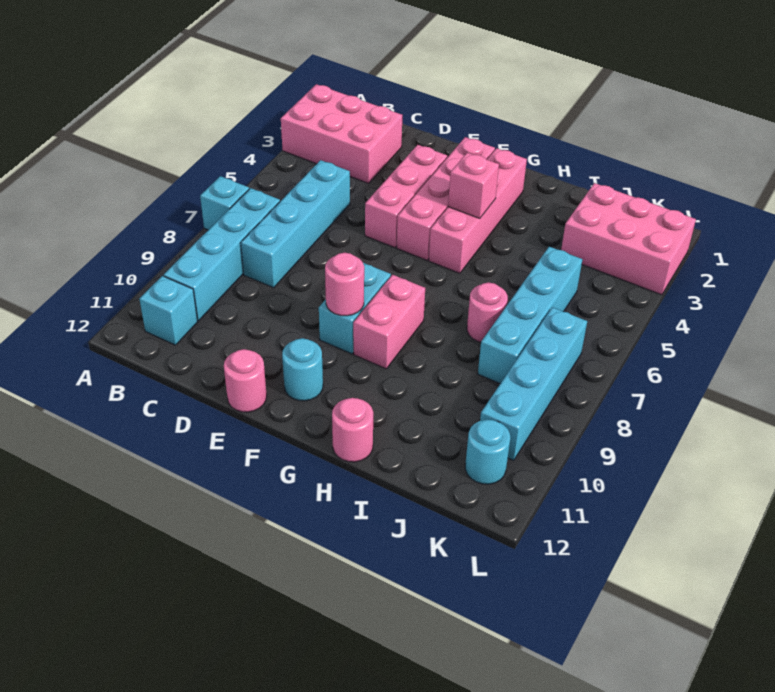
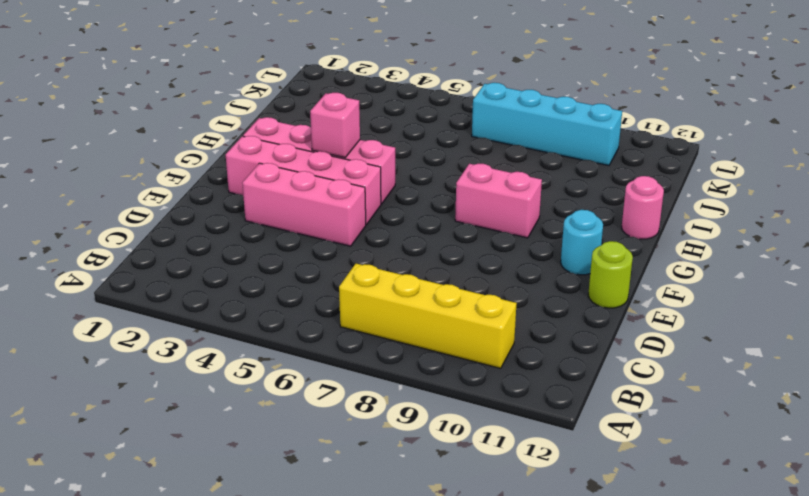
yellow 1x4 brick [339,264,517,368] -> cyan 1x4 brick [164,188,280,321]
lime 1x1 round brick [588,241,633,308] -> pink 1x1 round brick [224,349,267,412]
none -> pink 2x3 brick [281,84,402,183]
none -> cyan 1x1 brick [200,176,249,230]
none -> cyan 1x1 brick [139,276,198,345]

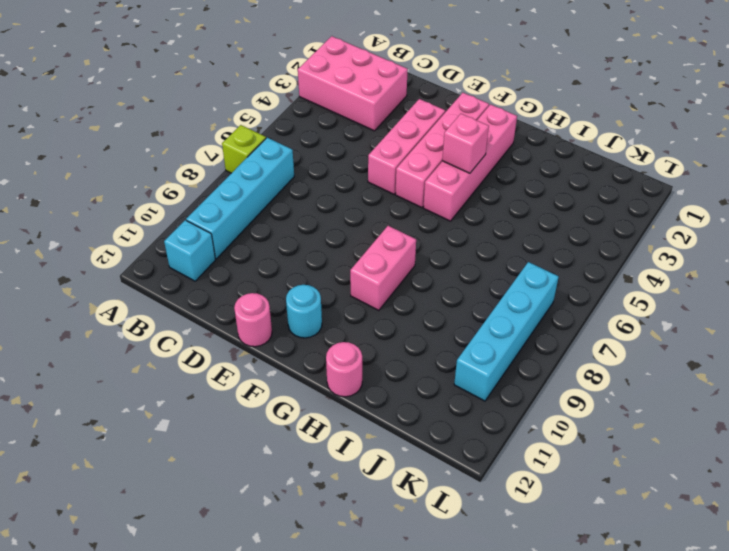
lime 1x1 brick [222,125,266,173] -> cyan 1x1 brick [200,176,249,230]
none -> cyan 1x4 brick [241,160,350,288]
none -> cyan 1x2 brick [319,263,391,354]
none -> pink 1x1 round brick [467,282,508,342]

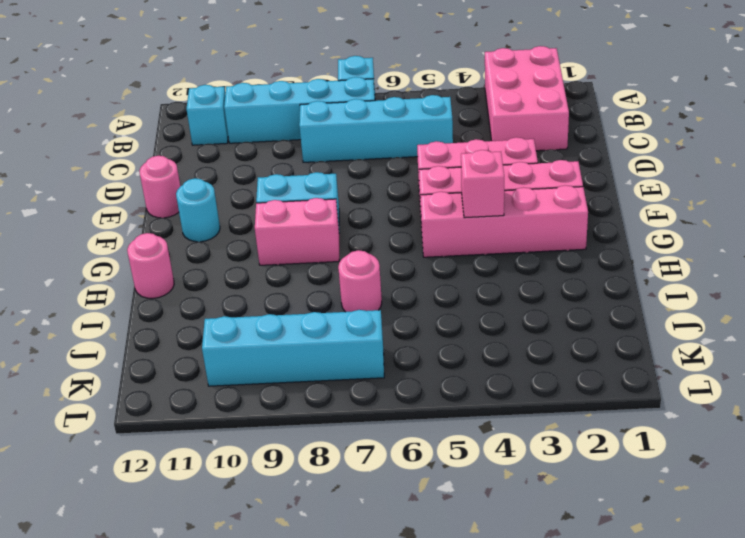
none -> pink 2x3 brick [561,183,696,295]
none -> cyan 1x4 brick [478,247,582,384]
none -> cyan 1x1 round brick [465,420,510,484]

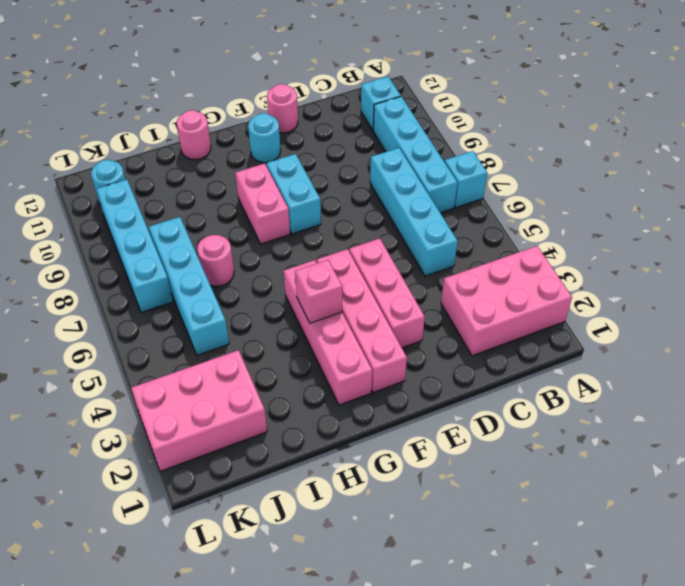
none -> pink 1x1 round brick [325,253,364,316]

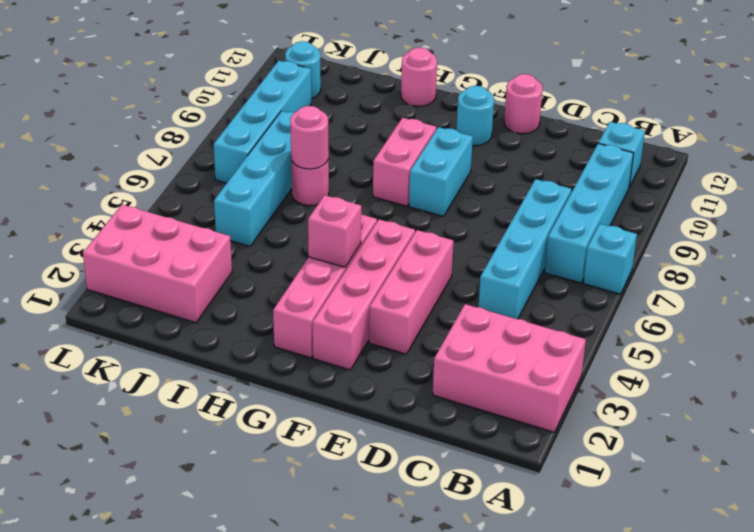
pink 1x1 round brick [290,106,329,169] -> pink 1x1 round brick moved to [325,253,364,316]

